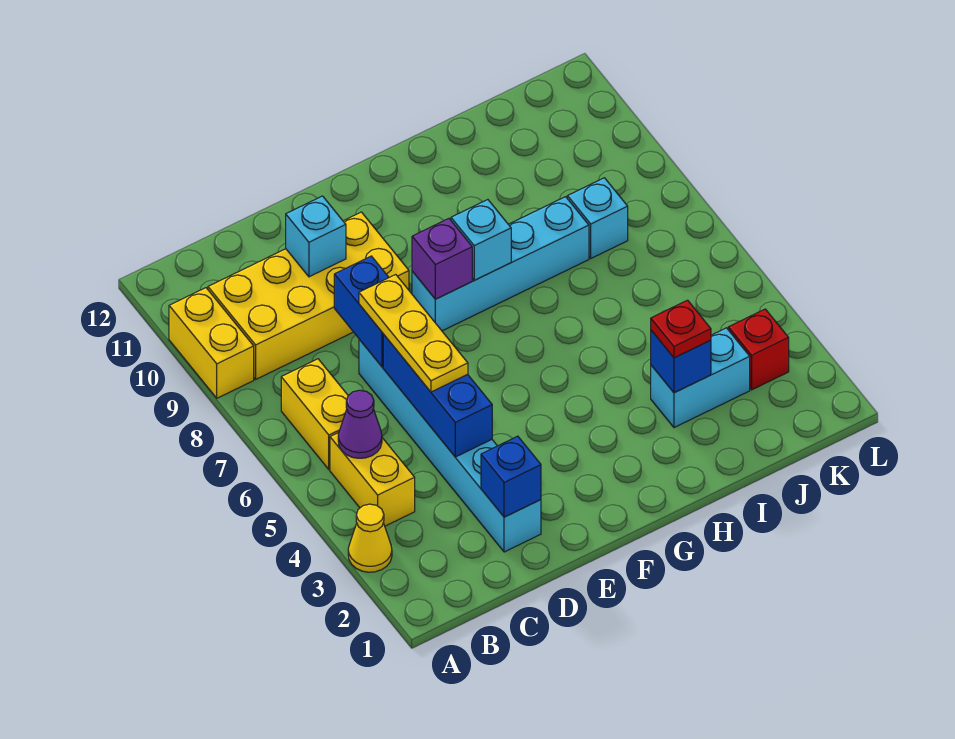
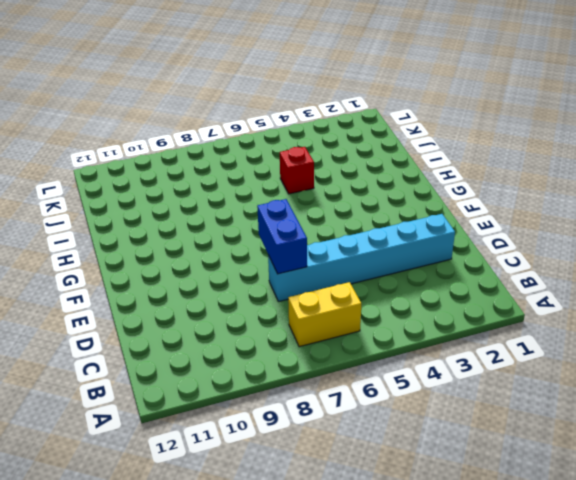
blue 1x2 brick [257,199,307,274] -> blue 1x2 brick turned to [334,256,389,367]
red 1x1 brick [280,147,314,194] -> red 1x1 brick moved to [728,309,789,390]
none -> yellow 1x1 cone [348,504,392,572]
none -> yellow 1x2 brick [169,288,254,398]
none -> yellow 1x2 brick [330,433,415,526]

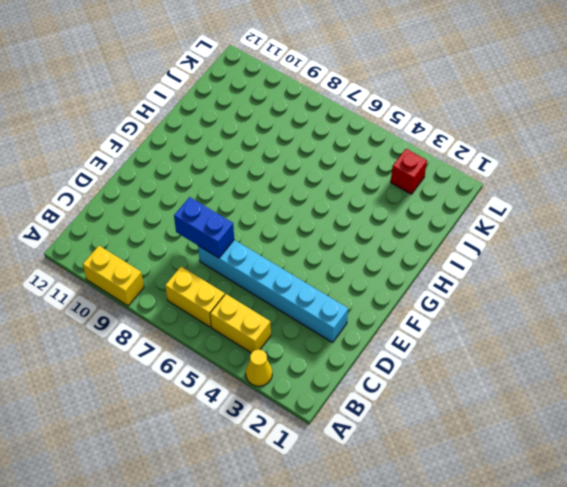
none -> yellow 2x4 brick [208,212,409,379]
none -> cyan 1x4 brick [412,197,589,331]
none -> cyan 1x2 brick [651,328,750,428]

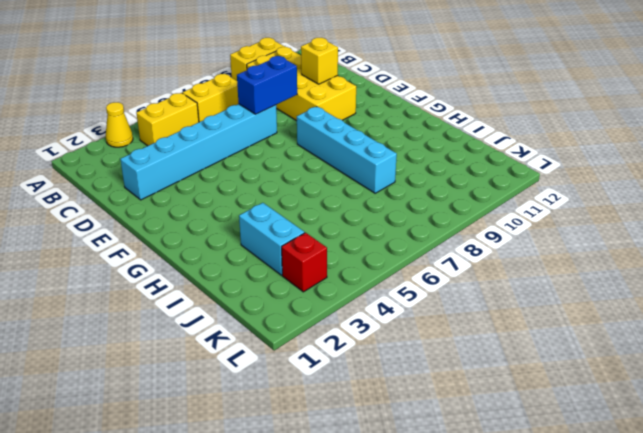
yellow 1x1 brick [301,38,338,84] -> cyan 1x1 brick [286,196,346,277]
none -> cyan 1x1 brick [567,178,628,258]
none -> purple 1x1 cone [338,390,382,458]
none -> blue 1x1 brick [481,436,541,517]

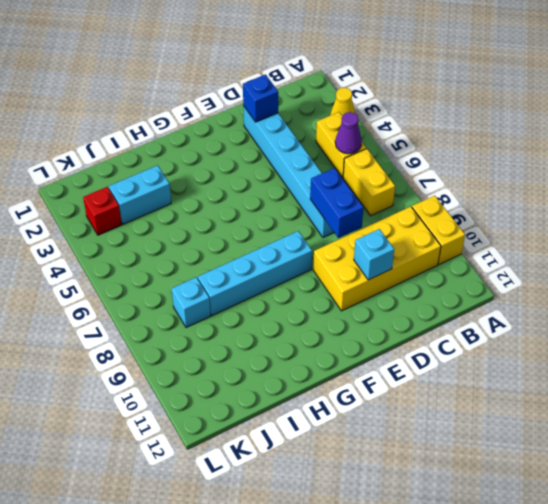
none -> blue 1x3 brick [383,334,492,457]
none -> purple 1x1 brick [412,219,472,299]
none -> cyan 1x1 brick [451,200,511,280]

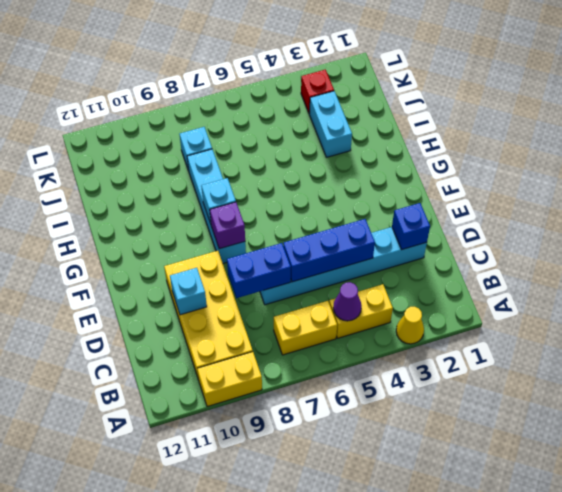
none -> blue 1x1 brick [651,330,711,393]
none -> yellow 1x3 plate [359,275,468,392]
none -> red 1x1 plate [651,300,711,358]

